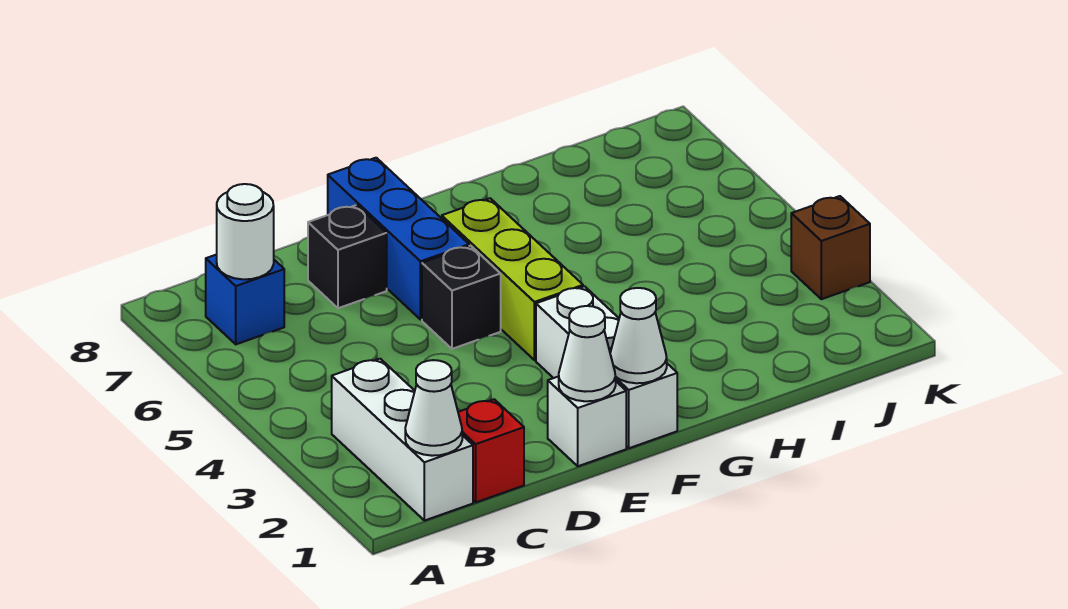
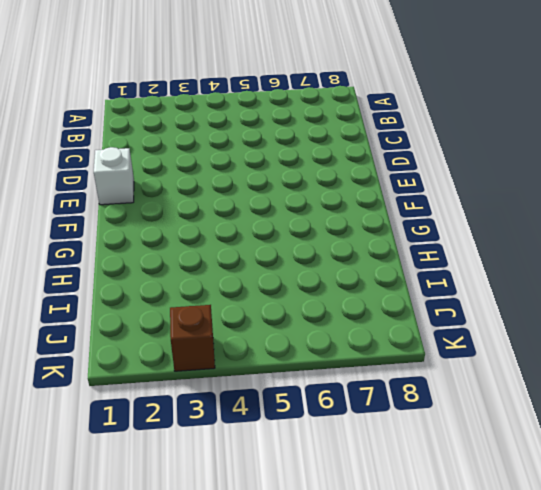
none -> white 1x3 brick [332,359,473,521]
none -> blue 1x1 brick [206,254,284,344]
none -> red 1x1 brick [458,399,524,502]

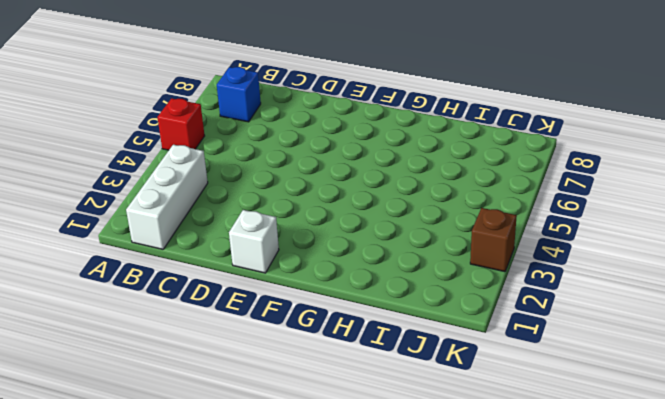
red 1x1 brick [157,98,205,150] -> red 1x1 brick moved to [458,399,524,502]
none -> black 1x1 brick [308,205,387,308]
none -> black 1x1 brick [422,246,501,349]
none -> blue 1x3 brick [328,158,469,320]

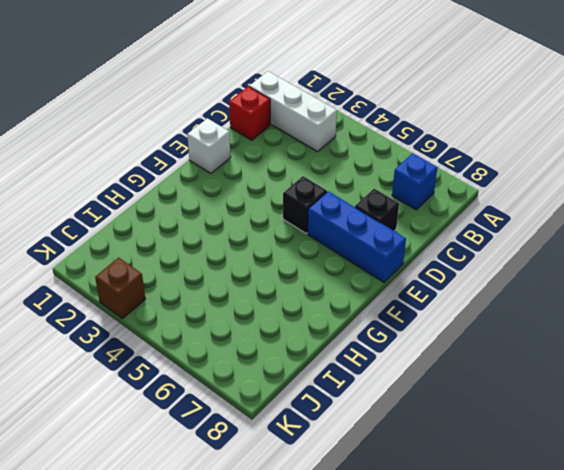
none -> white 1x3 brick [536,286,677,448]
none -> lime 1x3 brick [442,198,583,360]
none -> white 1x1 cone [405,360,462,456]

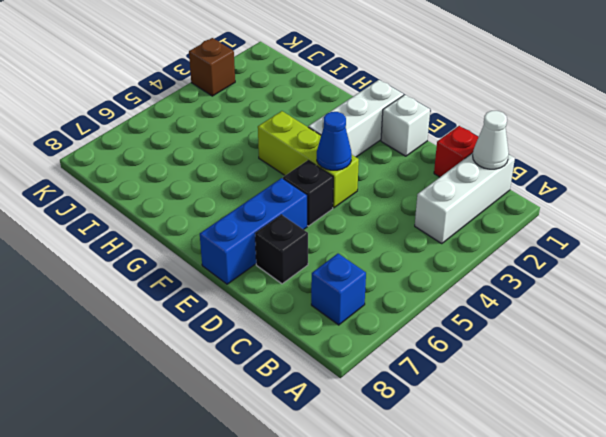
lime 1x3 brick [258,111,359,208] -> lime 1x3 brick turned to [442,198,583,360]
blue 1x1 cone [317,112,352,170] -> none
none -> white 1x1 round brick [217,184,274,279]
none -> white 1x1 cone [559,306,616,401]
none -> white 1x1 cone [610,288,667,383]

